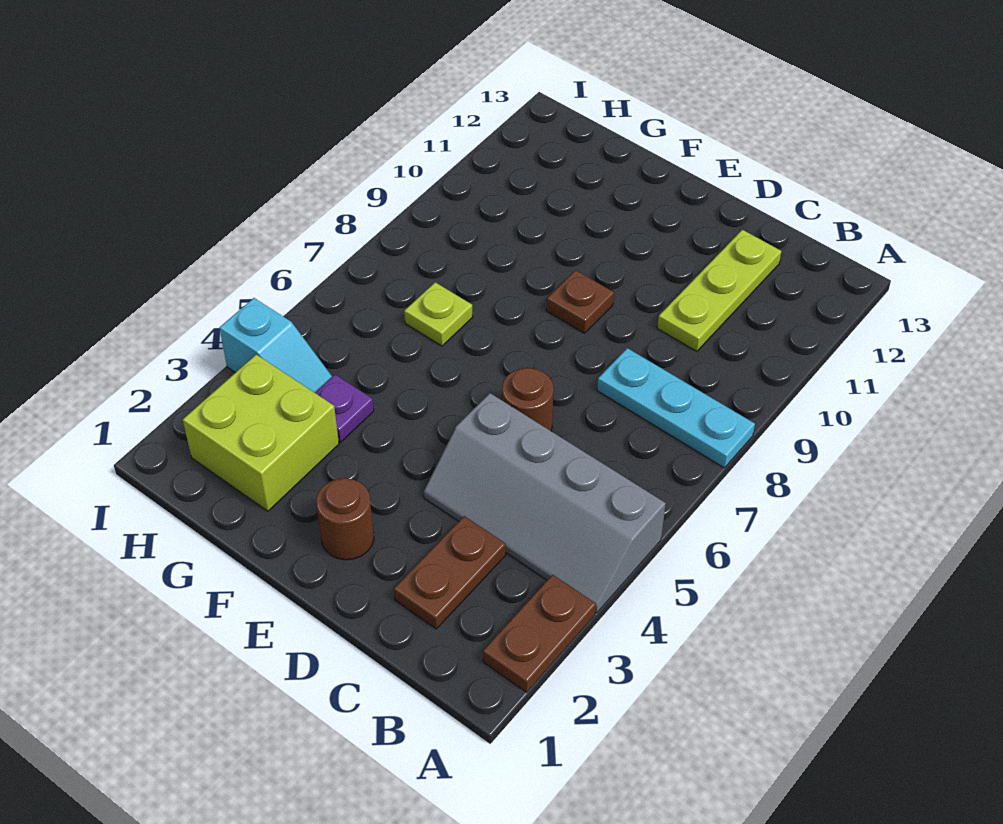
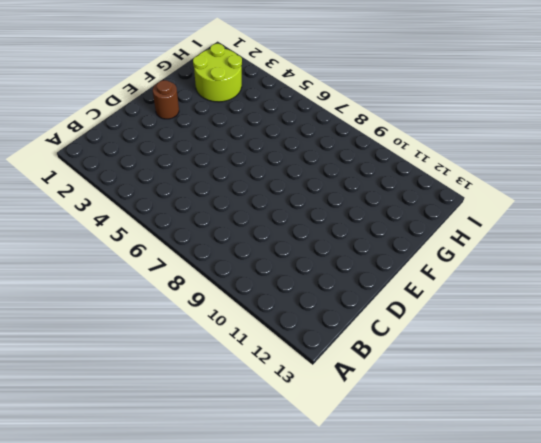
lime 2x2 round brick [193,44,242,102] -> lime 2x2 brick [183,355,339,511]
none -> brown 1x2 plate [483,575,596,692]
none -> grey 2x4 slope [424,393,666,613]
none -> cyan 1x3 plate [597,348,755,468]

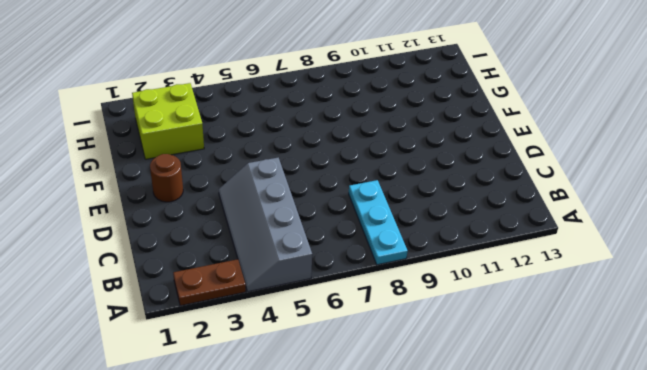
none -> brown 1x2 plate [394,516,506,629]
none -> lime 1x3 plate [657,230,782,351]
none -> brown 1x1 round brick [502,368,554,431]

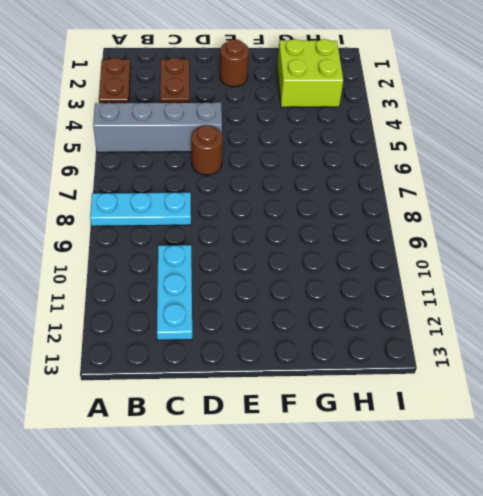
cyan 1x3 plate [157,245,192,340] -> lime 1x3 plate [657,230,782,351]
none -> brown 1x1 plate [546,270,614,333]
none -> purple 1x1 plate [315,375,374,442]
none -> lime 1x1 plate [404,282,473,346]

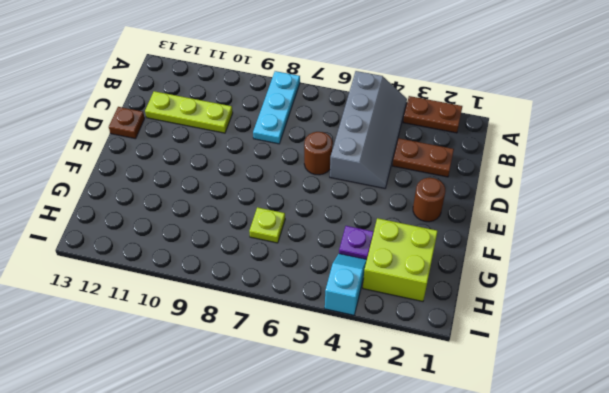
brown 1x1 plate [109,107,145,139] -> brown 1x1 plate moved to [546,270,614,333]

